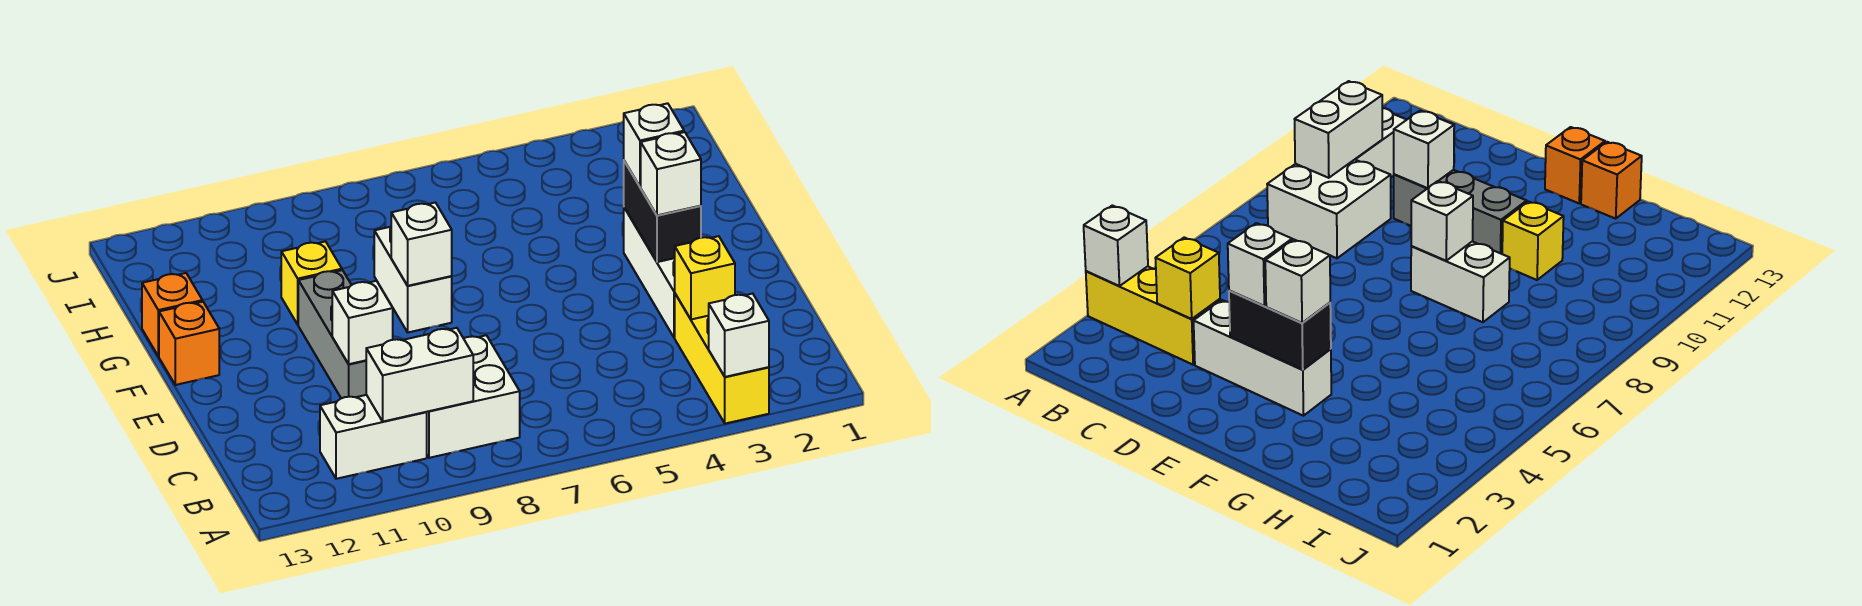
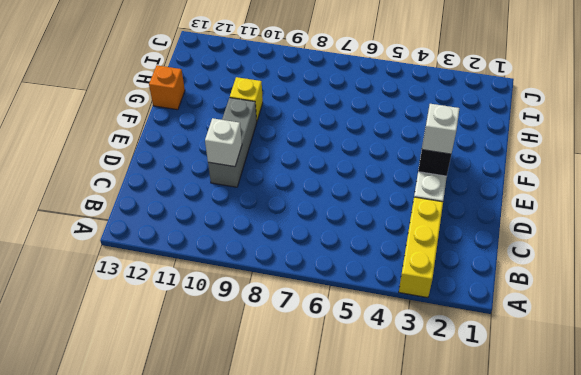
none -> white 2x2 brick [427,335,520,458]
none -> white 1x2 brick [320,395,427,479]
none -> white 1x2 brick [374,227,452,332]

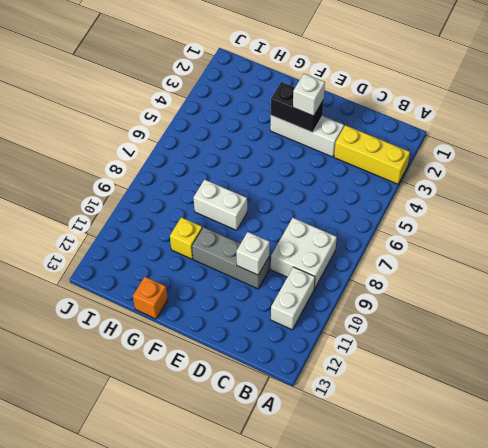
none -> orange 1x1 brick [159,302,219,385]
none -> white 1x1 brick [709,294,769,377]
none -> white 1x2 brick [366,328,473,422]

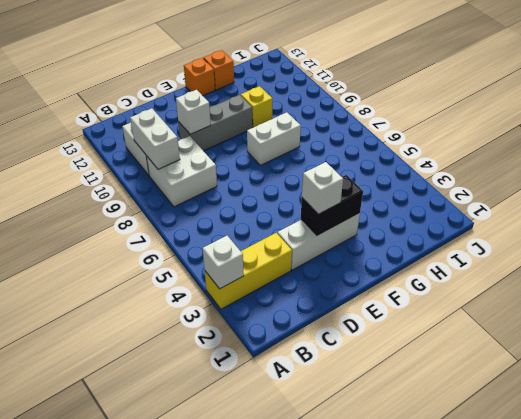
none -> yellow 1x1 brick [675,236,735,319]
none -> white 1x1 brick [391,203,452,286]
none -> white 1x1 brick [624,103,684,187]

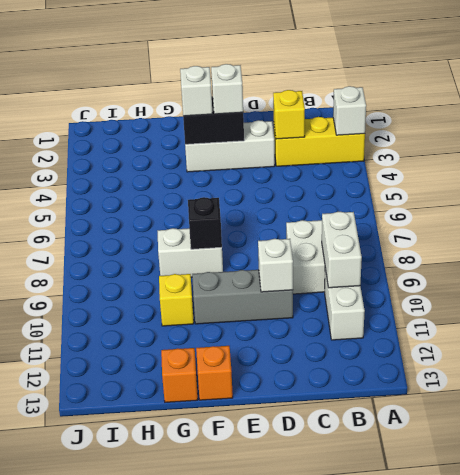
black 1x1 brick [188,197,222,249] -> white 1x1 brick [391,203,452,286]

